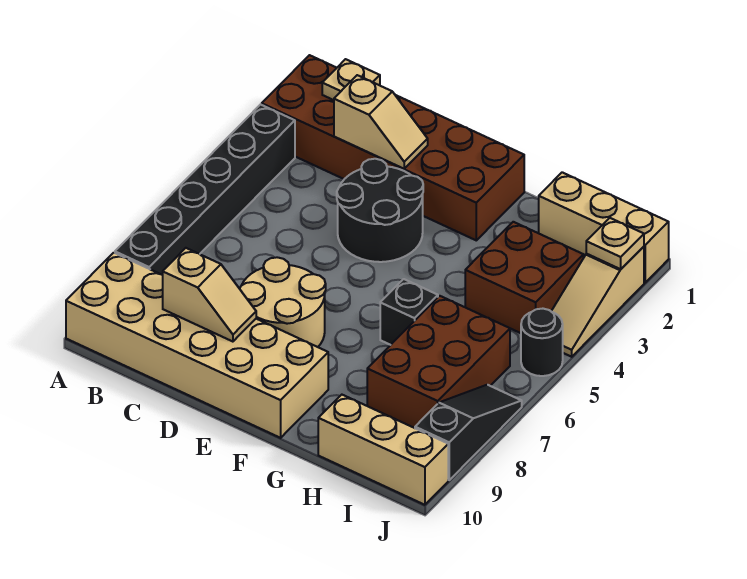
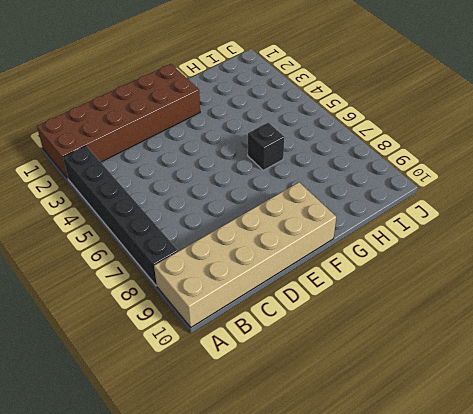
none -> black 2x2 round brick [337,159,423,262]
none -> tan 2x2 round brick [240,257,326,347]
none -> tan 1x3 brick [539,172,669,283]

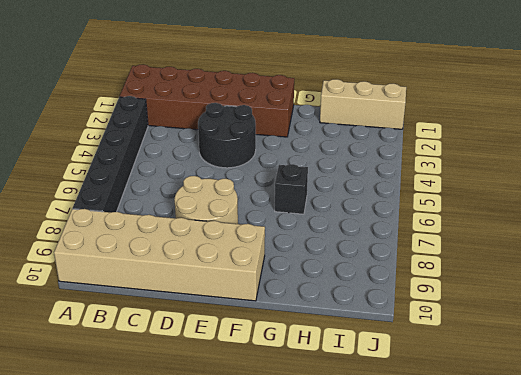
none -> brown 2x2 brick [465,222,583,333]
none -> brown 2x3 brick [367,296,510,428]
none -> tan 1x3 brick [318,395,448,505]

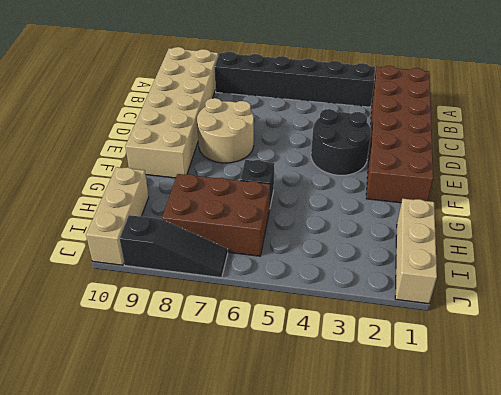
none -> brown 2x2 brick [465,222,583,333]
none -> tan 1x3 slope [551,247,644,357]
none -> black 1x1 round brick [521,309,563,376]

